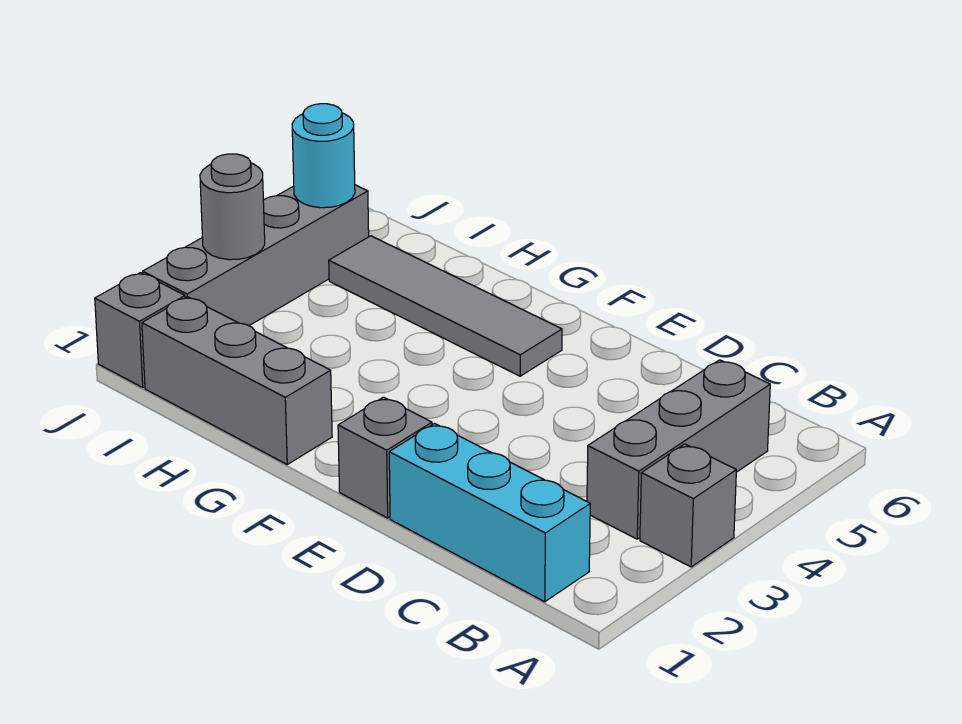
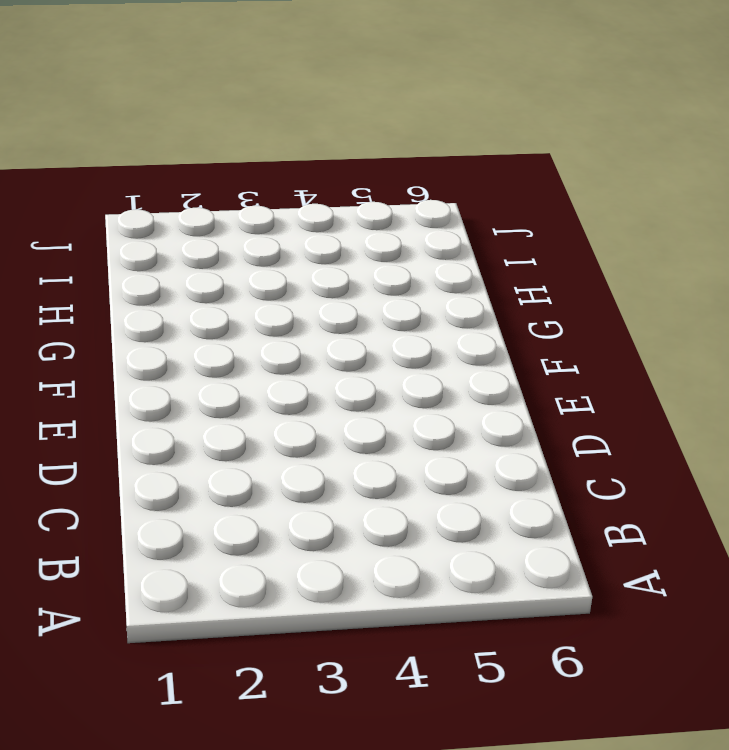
none -> grey 1x1 brick [640,444,736,567]
none -> cyan 1x3 brick [389,424,590,602]

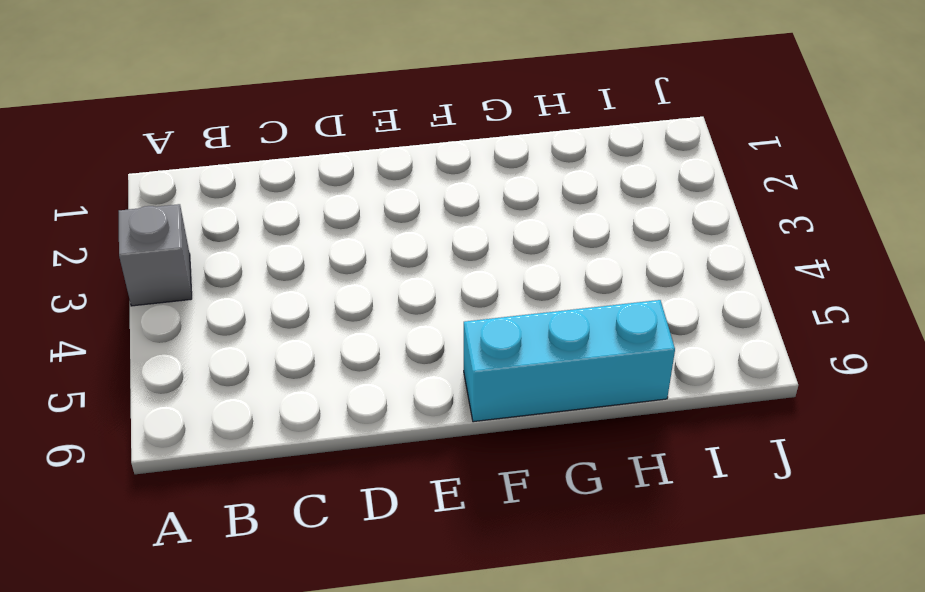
cyan 1x3 brick [464,300,675,422] -> cyan 1x3 brick moved to [389,424,590,602]
none -> grey 1x3 brick [587,360,770,539]
none -> grey 1x1 brick [338,397,432,518]

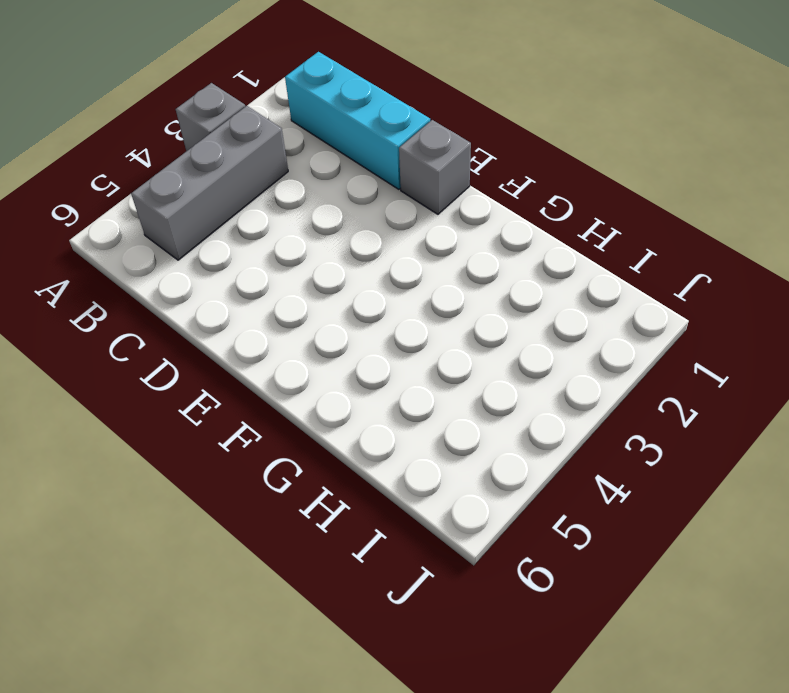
none -> grey 1x4 tile [329,236,562,376]
none -> grey 1x3 brick [142,297,332,464]

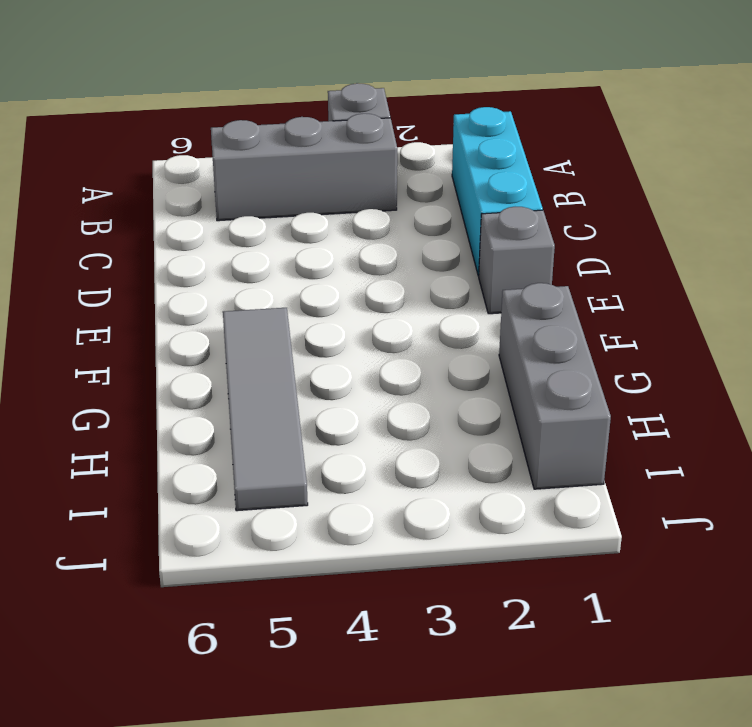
none -> grey 1x1 brick [95,273,185,387]
none -> grey 1x4 brick [143,185,369,326]

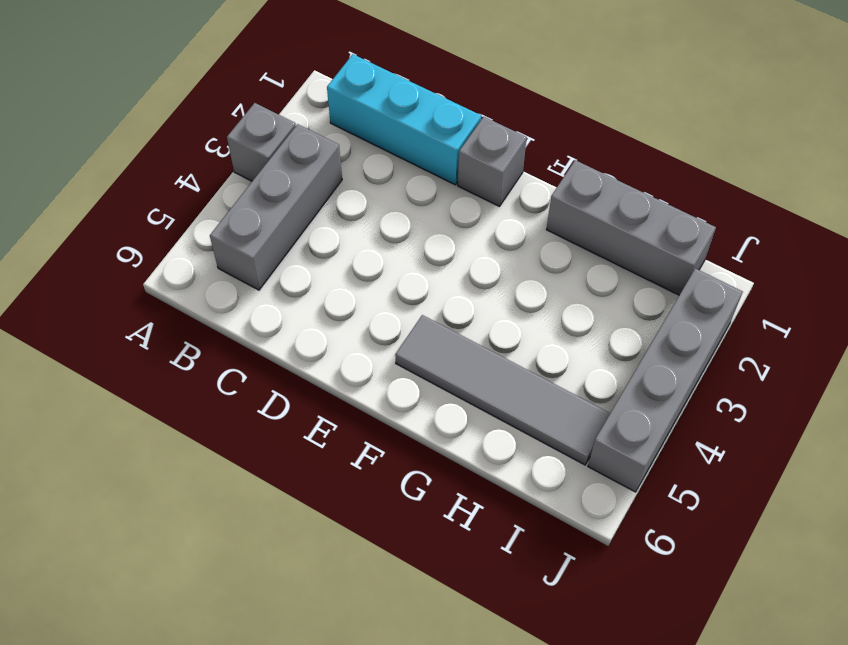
none -> grey 1x1 brick [95,273,185,387]
none -> grey 1x1 round brick [200,154,265,260]

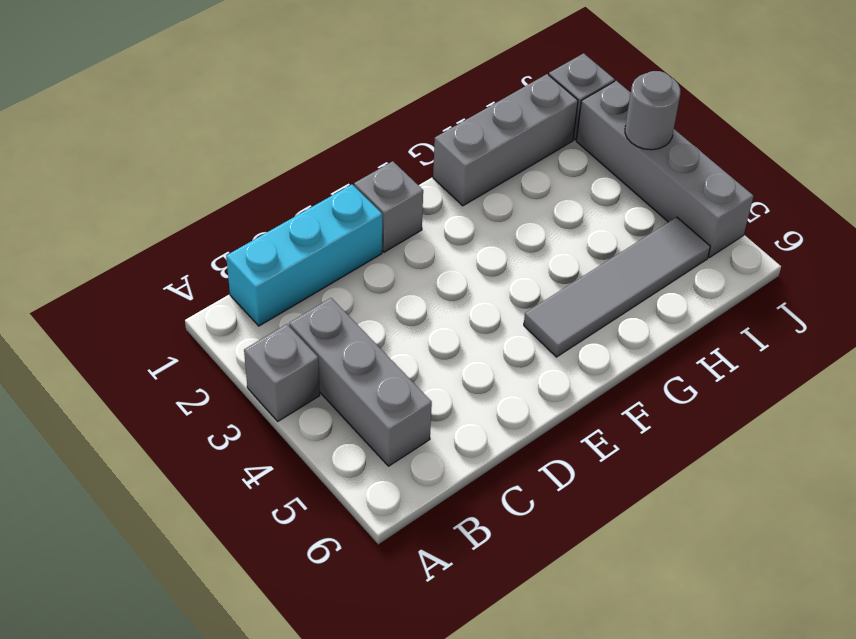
none -> cyan 1x1 round brick [292,104,355,208]

